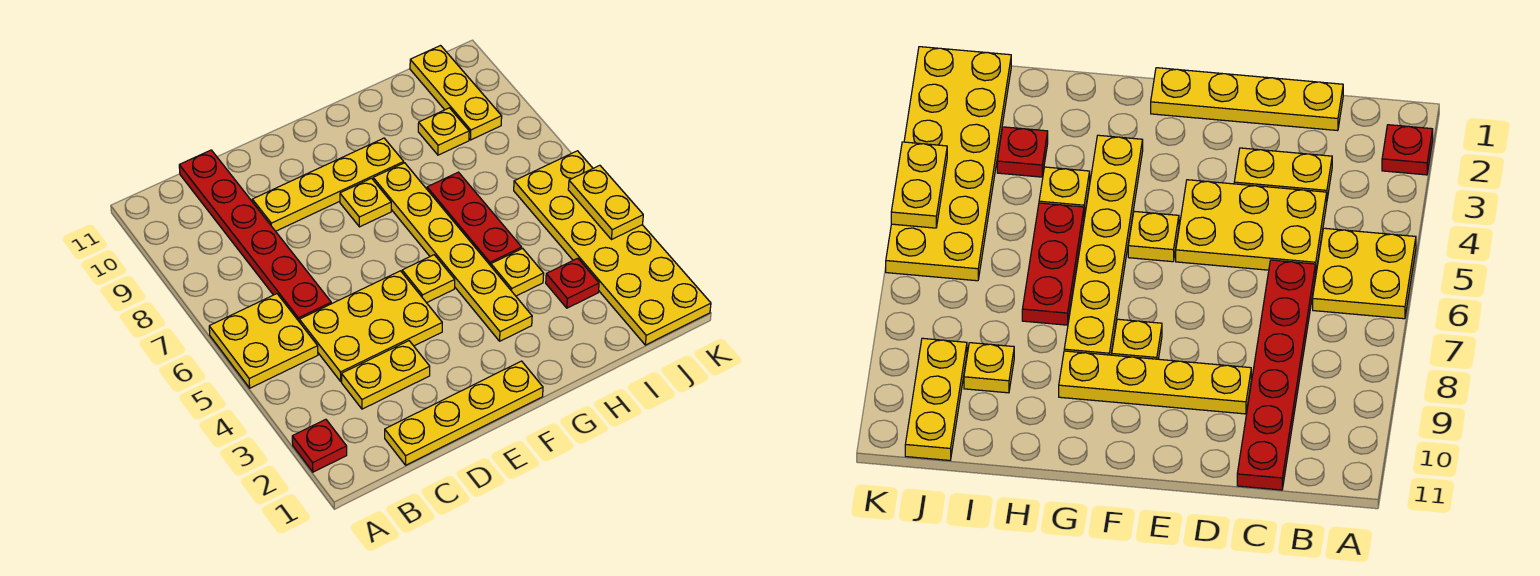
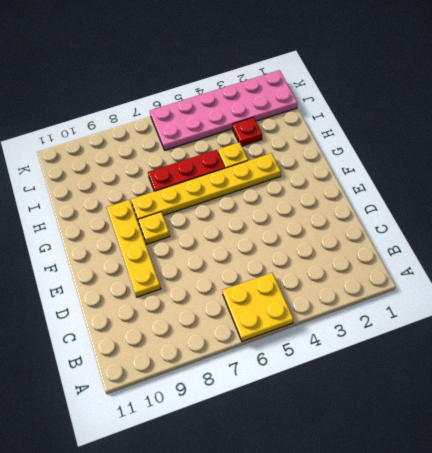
pink 2x6 plate [150,70,297,150] -> yellow 2x6 plate [514,151,711,345]
none -> red 1x1 plate [292,419,347,472]
none -> yellow 1x4 plate [385,361,543,465]
none -> yellow 1x2 plate [342,341,430,409]

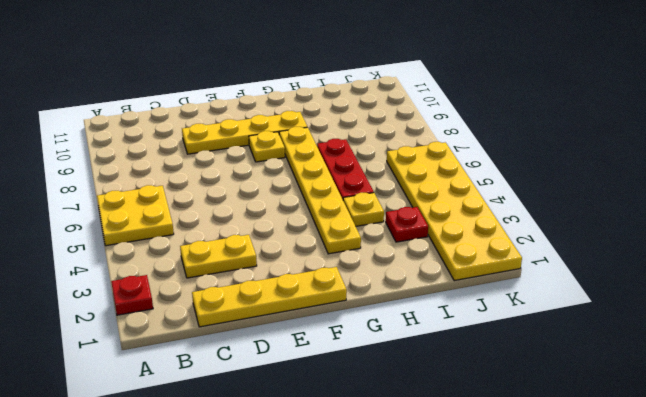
none -> yellow 2x3 plate [299,271,442,381]
none -> red 1x6 plate [179,150,331,321]
none -> yellow 1x1 plate [402,255,455,303]

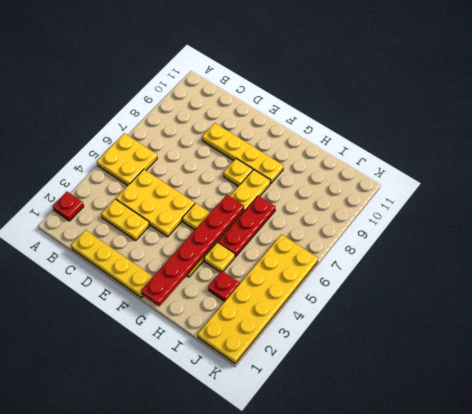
red 1x6 plate [141,195,244,306] -> red 1x6 plate moved to [179,150,331,321]
none -> yellow 1x1 plate [418,108,469,155]
none -> yellow 1x3 plate [410,46,502,140]
none -> yellow 1x2 plate [568,165,643,240]

